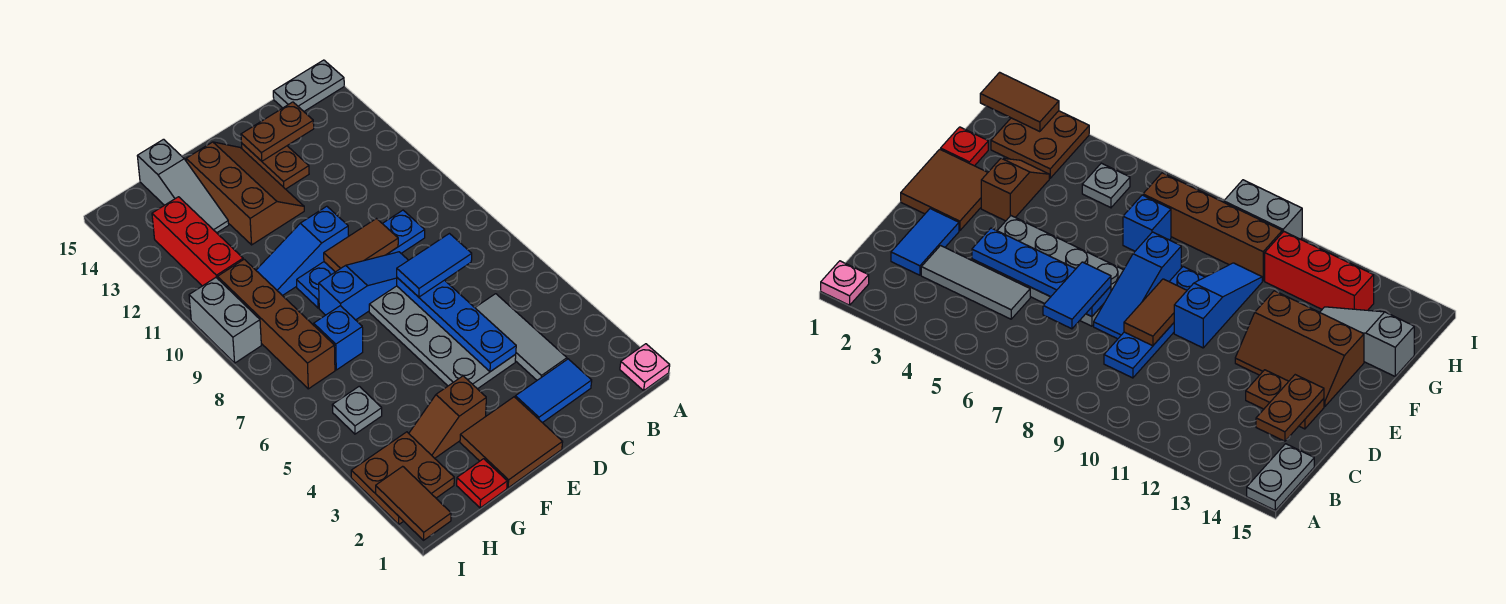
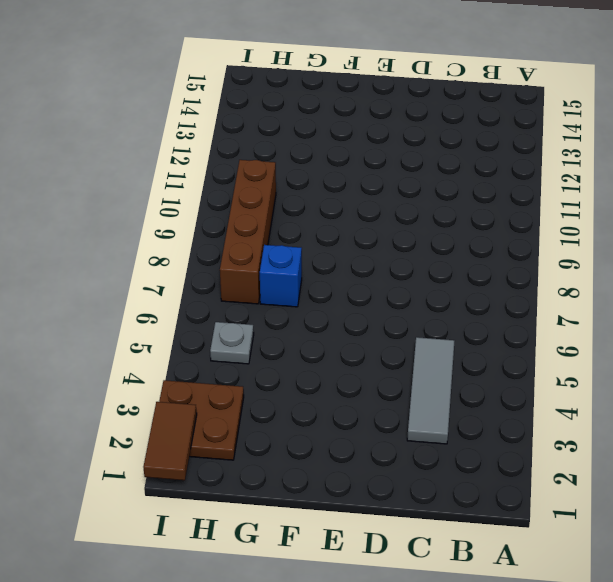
none -> pink 1x1 plate [620,344,670,391]
none -> grey 1x2 plate [273,60,344,111]
none -> blue 1x2 tile [515,359,592,423]

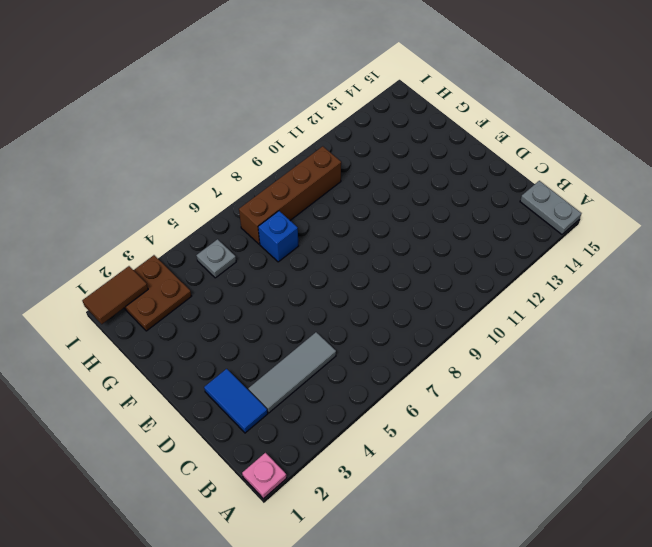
none -> blue 1x4 plate [297,210,425,308]
none -> grey 2x4 plate [369,286,516,389]
none -> blue 1x3 slope [319,252,408,320]

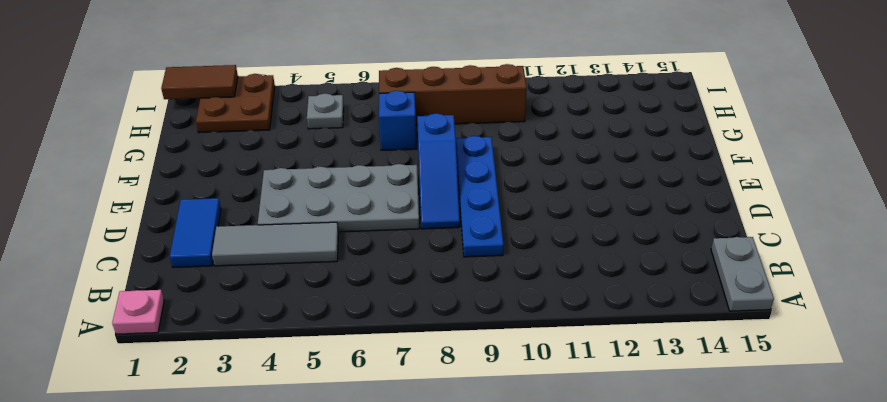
none -> brown 1x2 plate [242,144,309,189]
none -> brown 2x2 tile [460,397,563,488]
none -> blue 1x3 slope [256,206,349,296]

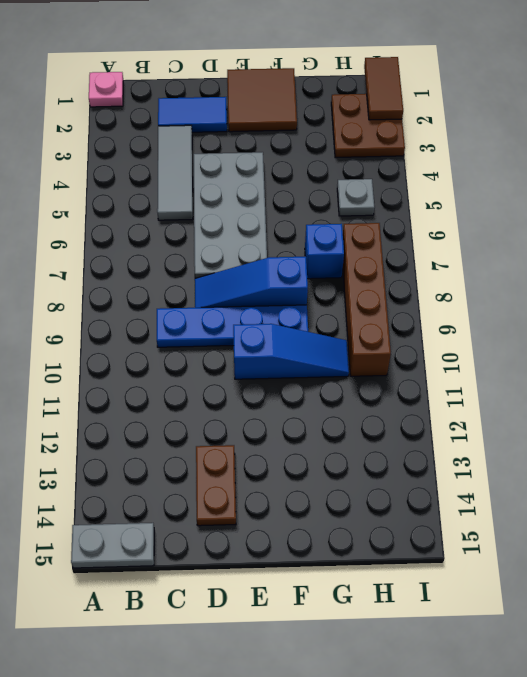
none -> brown 2x3 slope [186,142,304,245]
none -> brown 1x2 slope [409,376,486,458]
none -> red 1x1 plate [457,459,507,508]

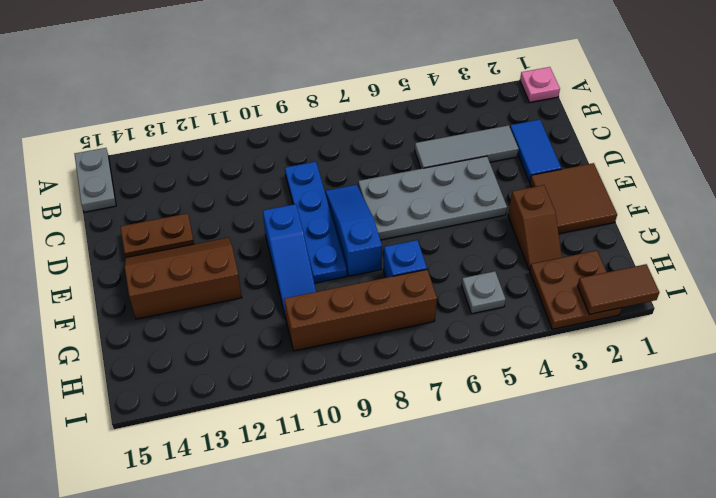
none -> red 1x1 plate [457,459,507,508]
none -> grey 1x3 slope [138,139,229,233]
none -> red 1x3 brick [152,197,243,286]

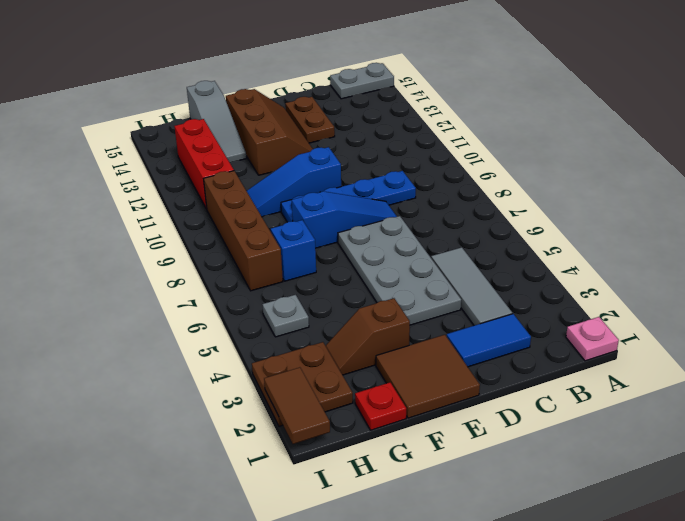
none -> grey 1x2 brick [189,278,261,363]
none -> brown 1x2 plate [241,102,314,161]
none -> blue 1x4 plate [397,278,516,372]

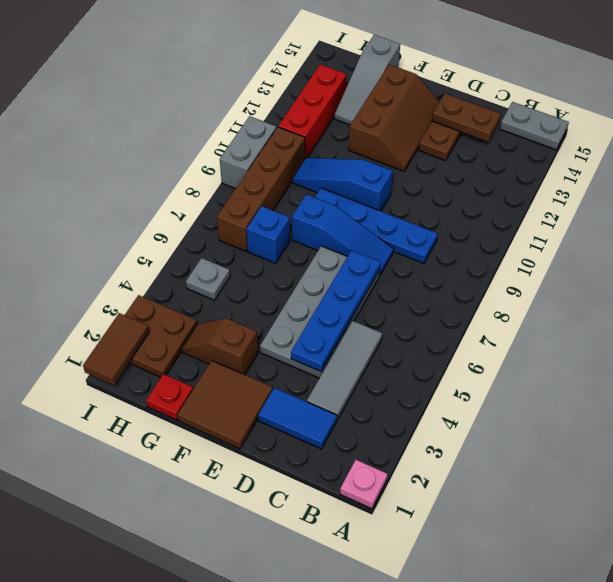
none -> brown 1x2 tile [324,219,398,272]
none -> blue 1x2 tile [397,234,472,297]

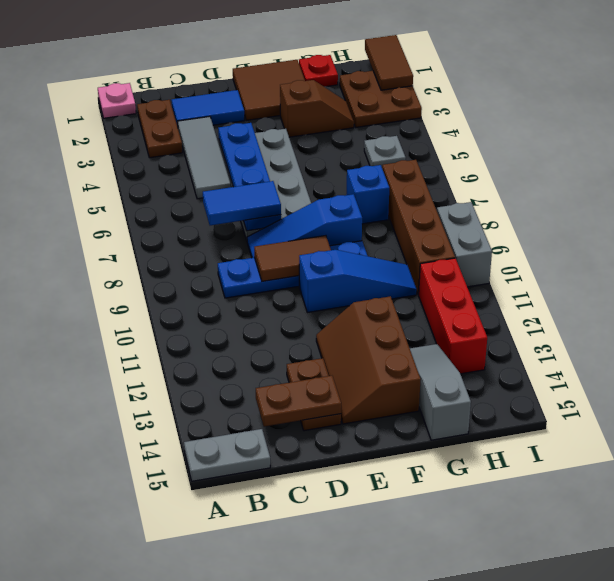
brown 1x2 plate [137,100,182,158] -> none

